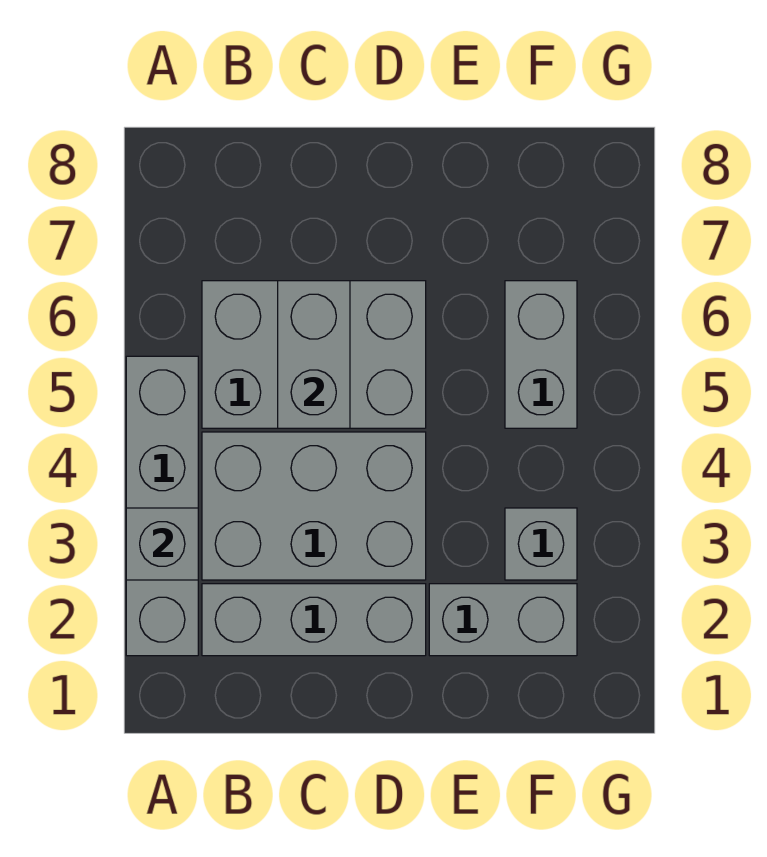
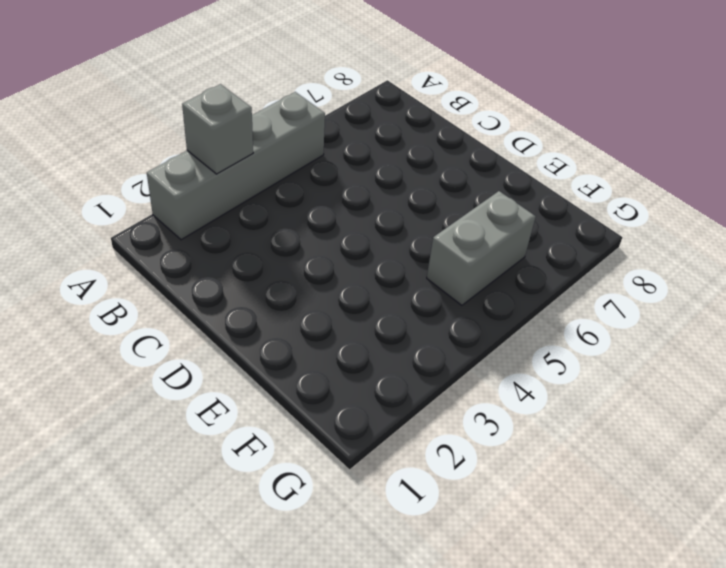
none -> grey 1x3 brick [202,584,426,656]
none -> grey 2x3 brick [202,432,426,580]

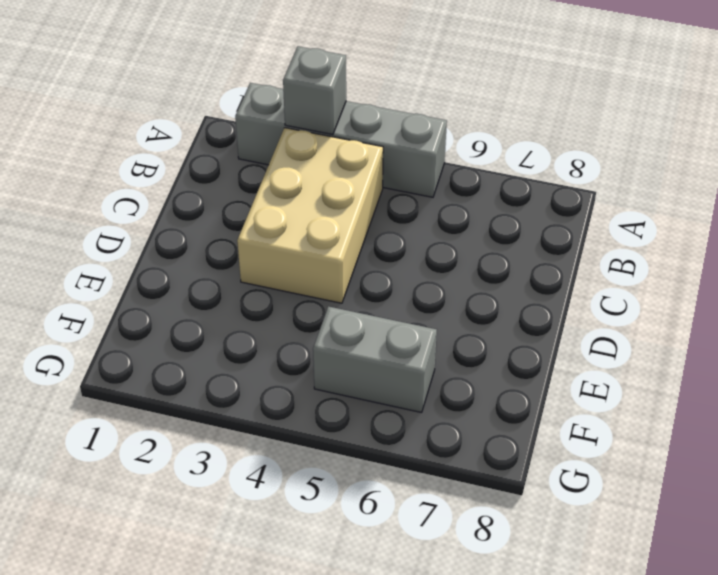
tan 2x3 brick [237,128,383,303] -> grey 2x3 brick [202,432,426,580]
none -> grey 1x3 brick [202,584,426,656]
none -> grey 2x3 brick [202,281,426,428]

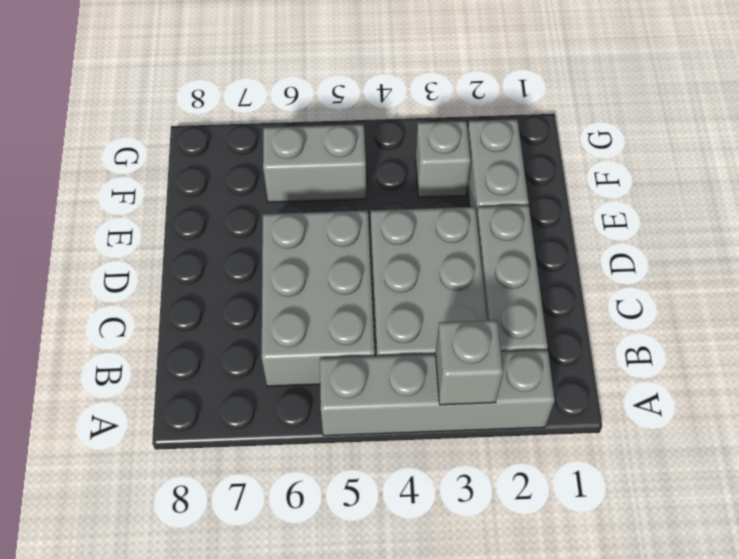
none -> grey 1x2 brick [278,281,350,428]

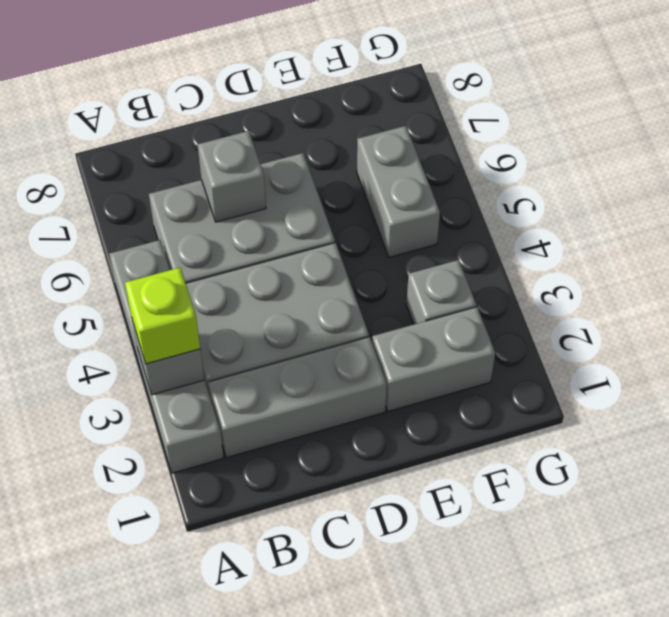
lime 1x1 brick [125,268,200,364] -> none
grey 1x1 brick [198,131,266,222] -> grey 1x2 brick [278,281,350,428]

